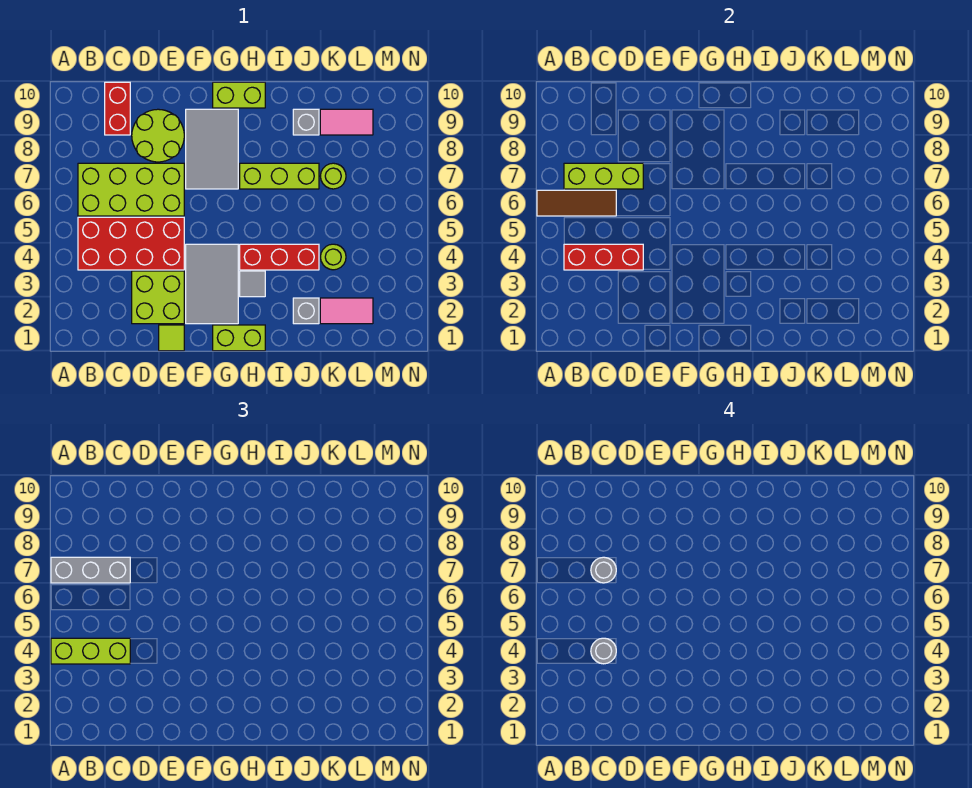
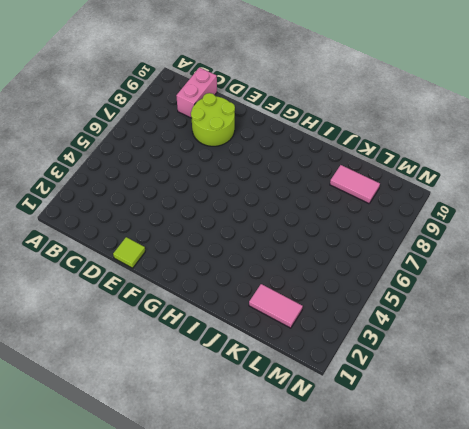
pink 1x2 brick [176,68,217,118] -> red 1x2 brick [105,82,130,135]
none -> red 2x4 brick [78,217,184,270]
none -> lime 2x4 brick [78,163,184,216]
none -> lime 2x2 brick [132,271,184,324]

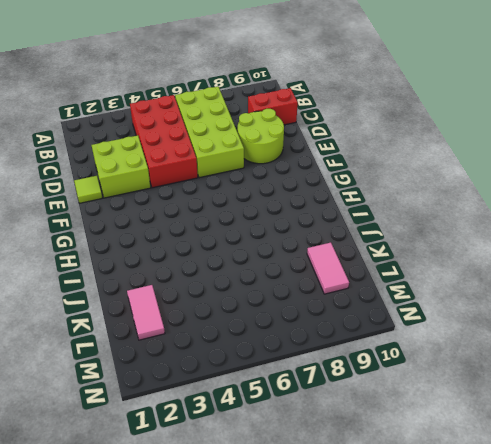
none -> grey 2x3 tile [186,244,238,324]
none -> grey 2x3 tile [186,109,238,189]
none -> lime 1x2 brick [213,325,265,351]

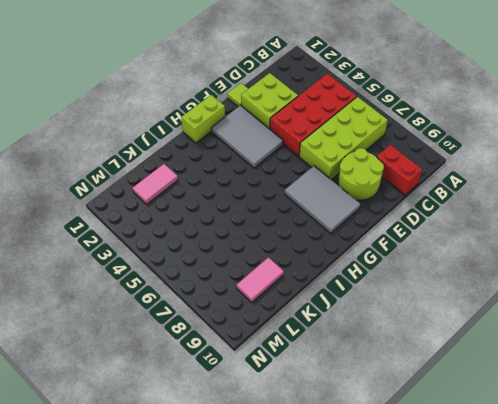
none -> lime 1x2 brick [213,82,265,108]
none -> grey 1x1 tile [240,271,265,297]
none -> red 1x3 brick [240,244,319,270]

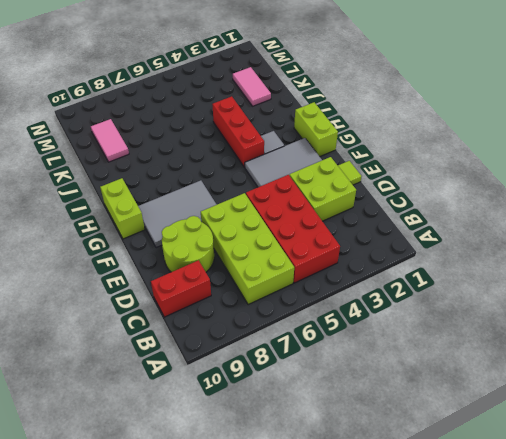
none -> lime 1x3 brick [240,163,319,189]
none -> grey 1x1 brick [293,298,319,324]
none -> grey 1x1 brick [293,109,319,135]

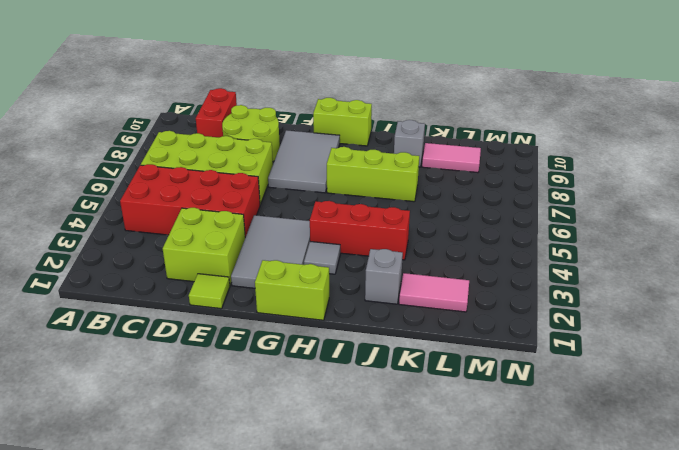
none -> lime 1x1 round brick [321,244,346,270]
none -> lime 1x1 round brick [320,163,346,189]
none -> brown 1x3 tile [537,190,616,216]

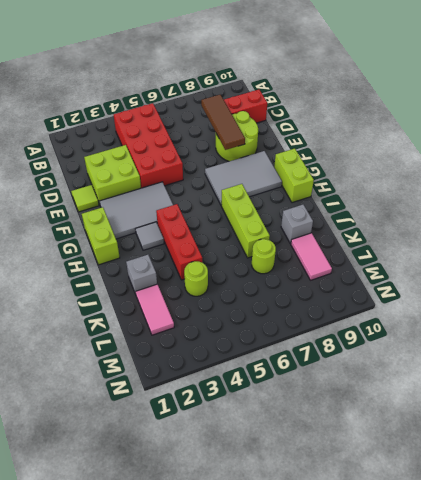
brown 1x3 tile [201,95,245,150] -> brown 1x3 tile moved to [537,190,616,216]
none -> lime 2x4 brick [78,163,184,216]
none -> red 1x3 brick [564,244,643,270]
none -> lime 1x3 brick [564,163,643,189]

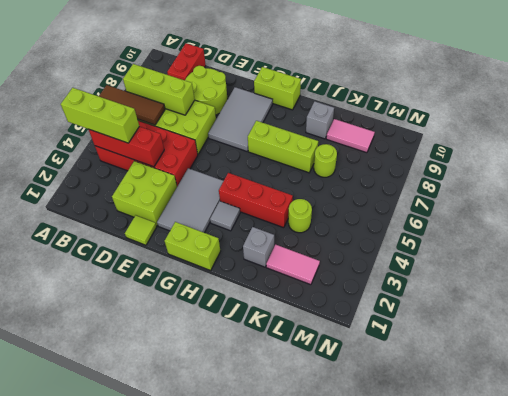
none -> grey 1x3 brick [51,557,130,583]
none -> grey 1x1 round brick [591,638,616,664]
none -> grey 1x1 round brick [591,557,616,583]

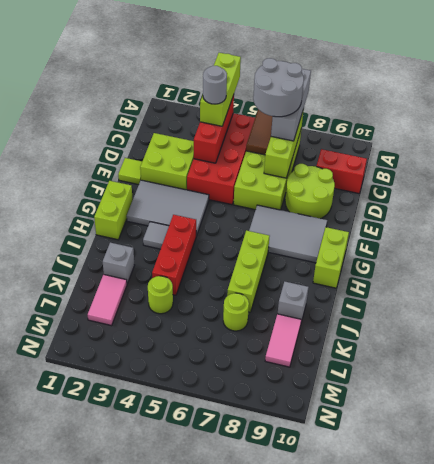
grey 2x2 round brick [253,58,304,117] -> grey 1x1 round brick [591,557,616,583]

